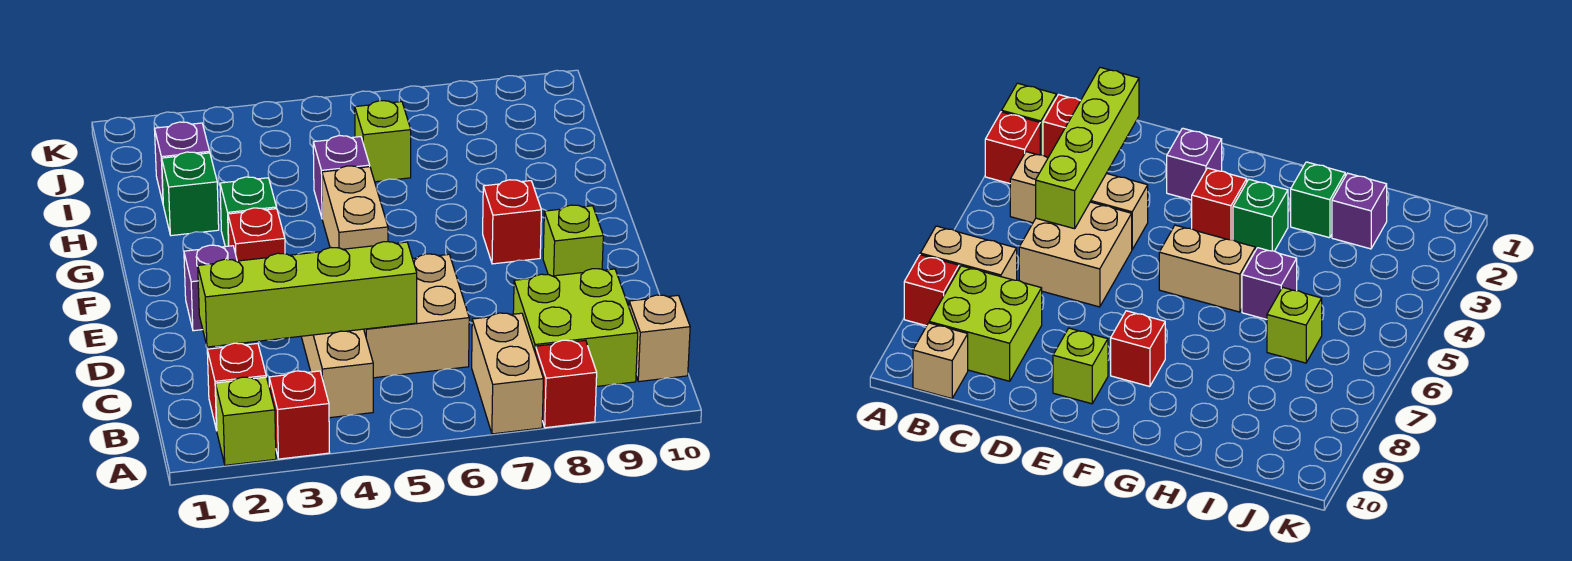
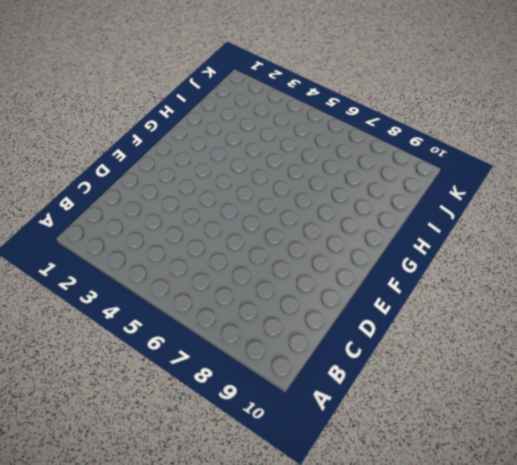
none -> lime 1x1 brick [215,377,276,465]
none -> red 1x1 brick [269,371,330,459]
none -> tan 1x2 brick [472,313,543,434]

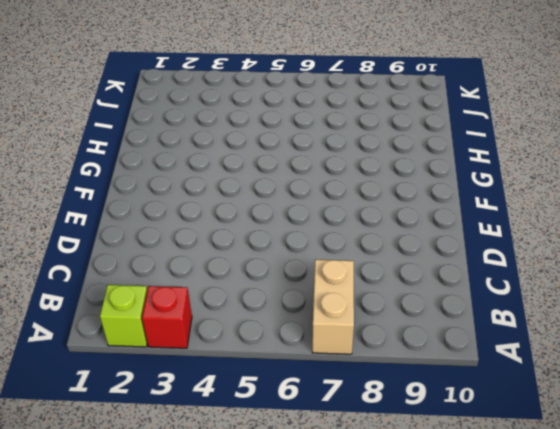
none -> red 1x1 brick [535,340,597,428]
none -> red 1x1 brick [207,343,266,430]
none -> tan 1x3 brick [301,329,373,418]

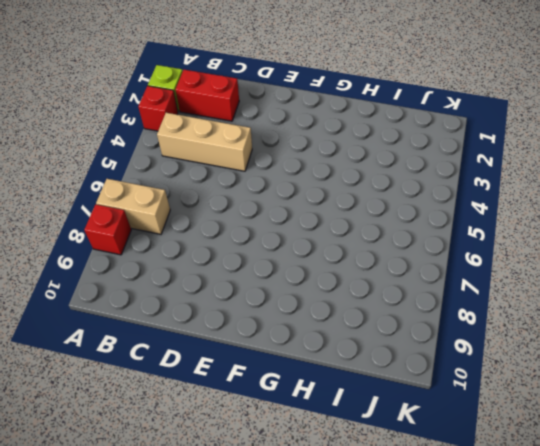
red 1x2 brick [175,70,239,121] -> red 1x1 brick [207,343,266,430]
none -> lime 2x2 brick [513,269,638,387]
none -> tan 1x1 brick [629,295,690,382]
none -> tan 2x2 brick [364,254,469,378]

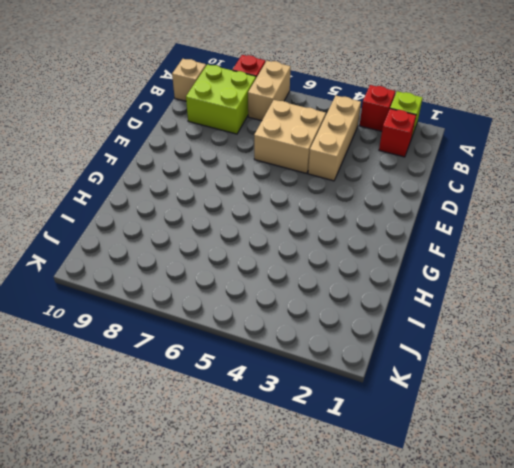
none -> purple 1x1 brick [184,245,237,331]
none -> lime 1x1 brick [543,205,603,276]
none -> red 1x1 brick [228,208,285,261]

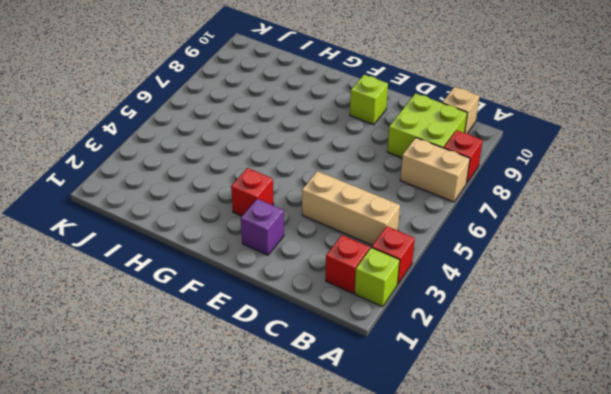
none -> tan 2x2 brick [364,254,469,378]
none -> tan 1x2 brick [322,166,388,249]
none -> red 1x1 brick [483,180,541,264]

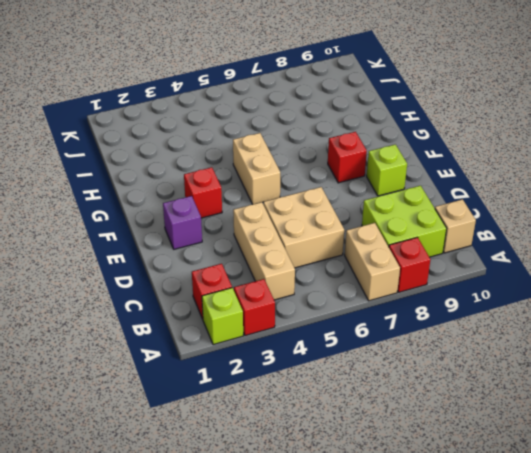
none -> green 1x1 brick [220,177,276,247]
none -> green 1x1 brick [162,152,219,236]
none -> purple 1x1 brick [313,136,370,217]

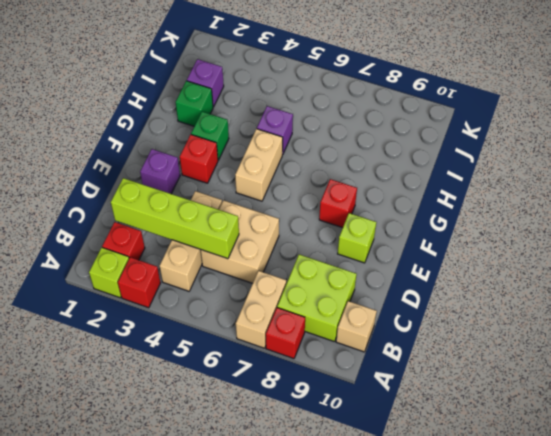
none -> lime 1x1 brick [355,101,411,182]

